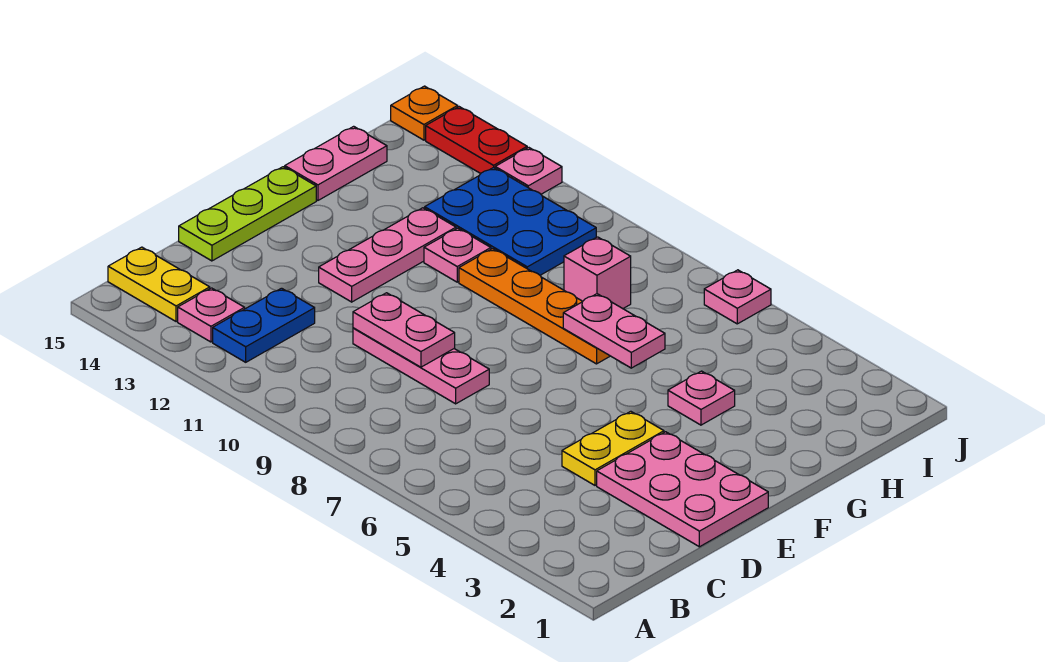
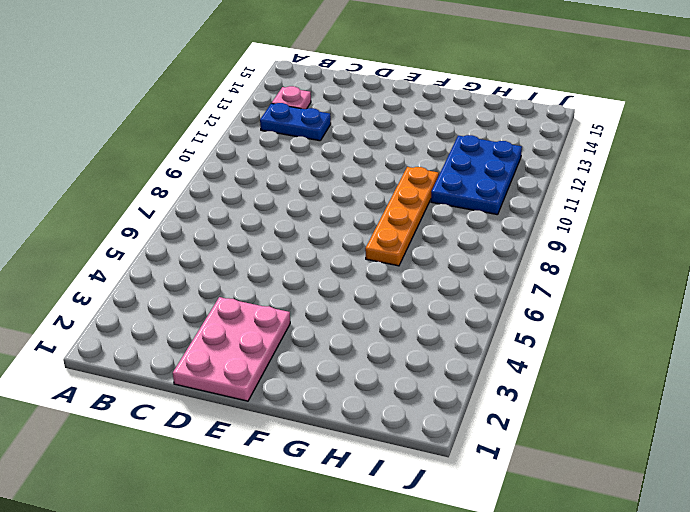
none -> yellow 1x2 plate [108,247,210,322]
none -> yellow 1x2 plate [562,411,664,485]
none -> pink 1x3 plate [353,328,489,404]

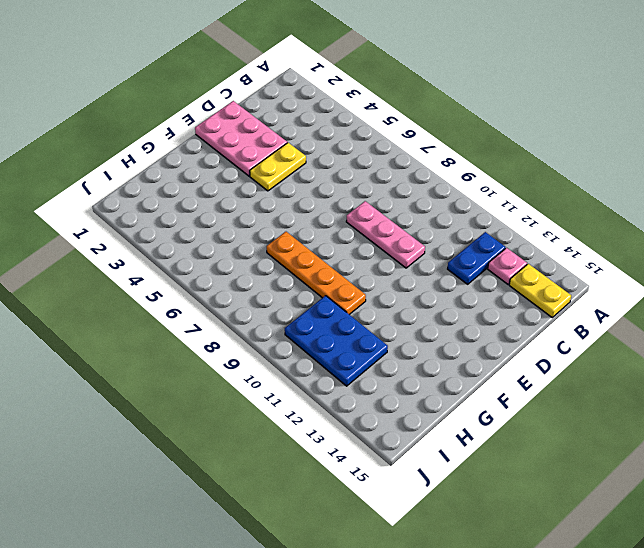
none -> lime 1x3 plate [179,167,316,261]
none -> pink 1x3 plate [319,208,456,302]
none -> pink 1x1 plate [668,371,735,425]

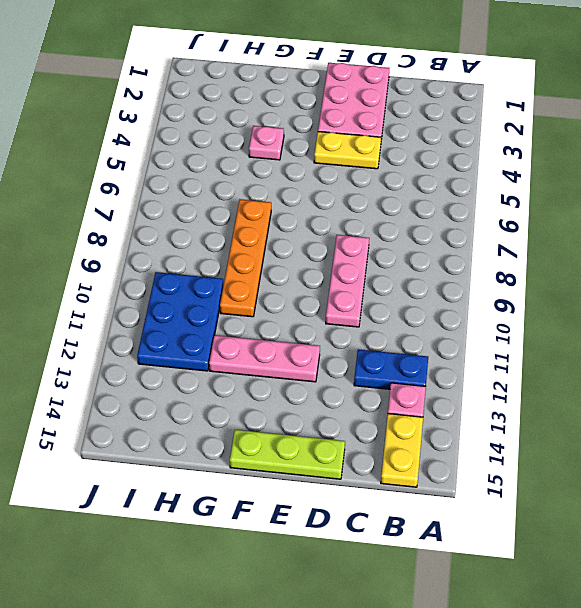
none -> pink 1x1 plate [424,228,491,282]
none -> pink 1x2 plate [285,126,387,200]
none -> pink 1x1 brick [564,237,631,309]

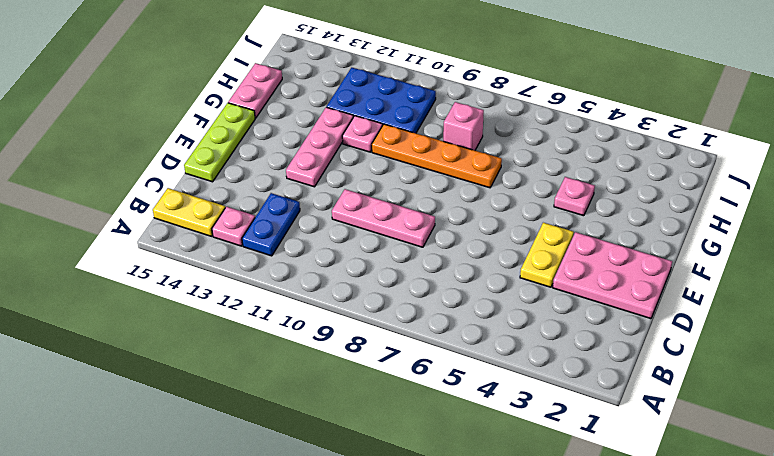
none -> pink 1x1 plate [704,270,771,324]
none -> pink 1x1 plate [495,148,562,194]
none -> red 1x2 plate [426,107,527,174]

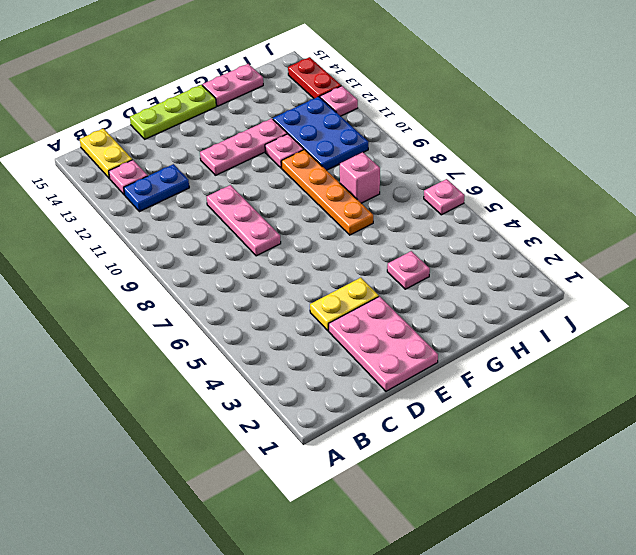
none -> orange 1x1 plate [391,86,458,140]
none -> pink 1x2 plate [353,293,455,367]
none -> pink 1x2 plate [563,294,665,368]

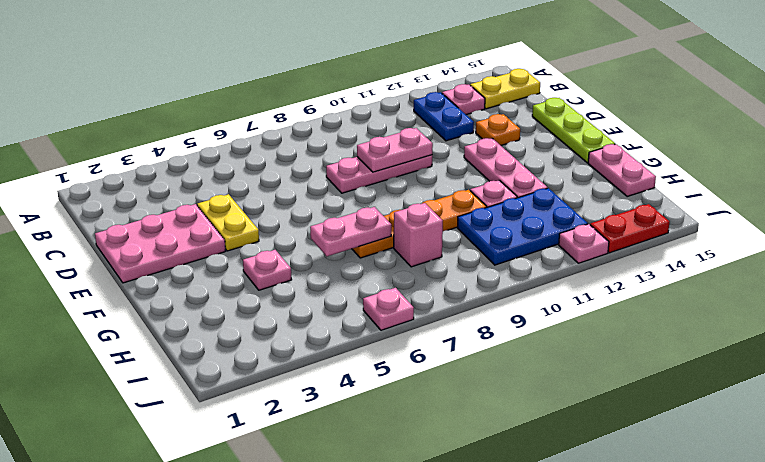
orange 1x1 plate [476,114,520,145] -> orange 1x1 plate moved to [391,86,458,140]

